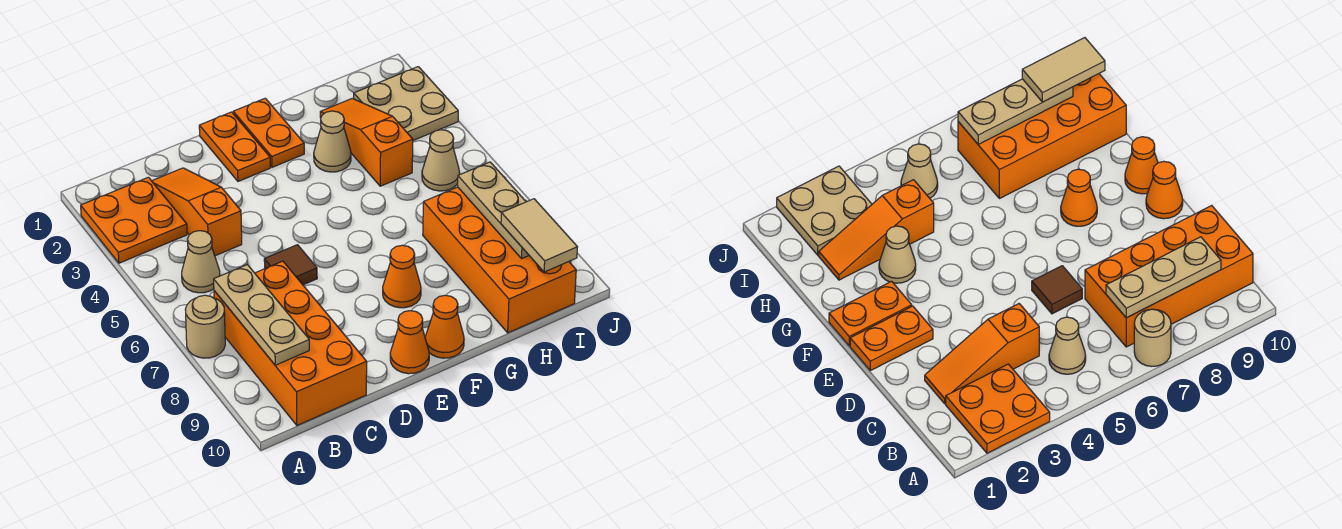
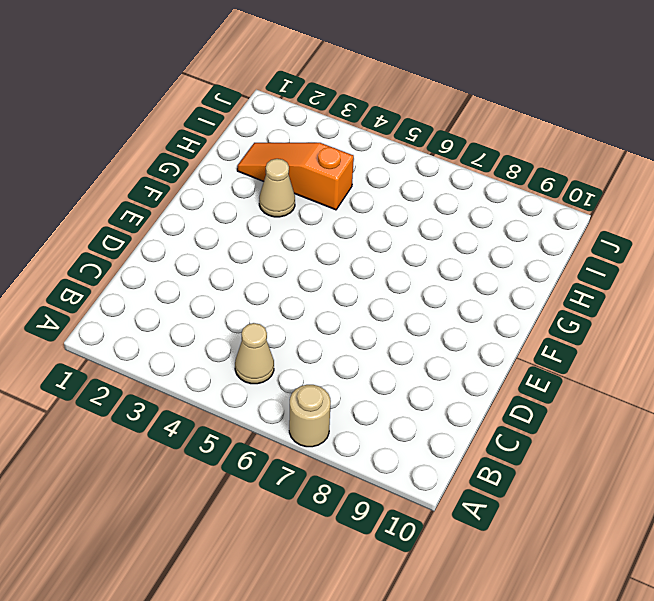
none -> orange 2x2 plate [81,177,187,263]
none -> orange 2x4 brick [214,261,367,425]
none -> orange 1x3 slope [152,168,242,256]

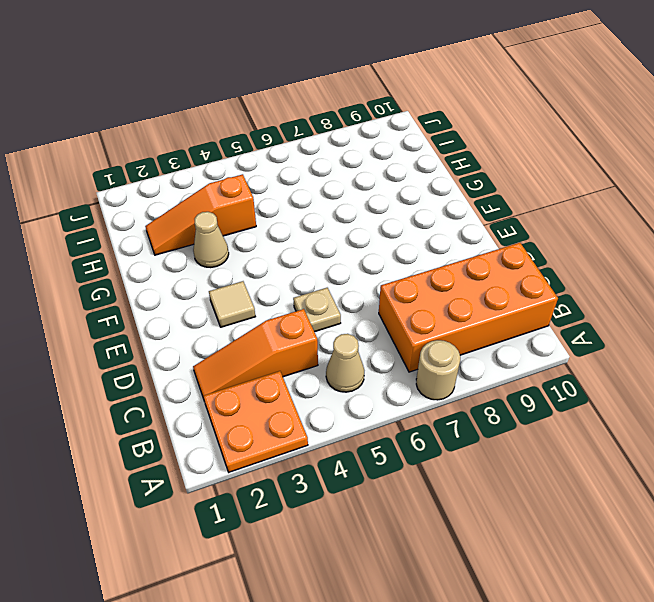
tan 1x1 plate [293,288,341,332] -> none
tan 1x1 tile [209,281,255,327] -> none
none -> brown 1x1 tile [264,245,317,285]
none -> orange 1x2 plate [199,112,270,181]
none -> orange 1x1 cone [390,311,429,374]

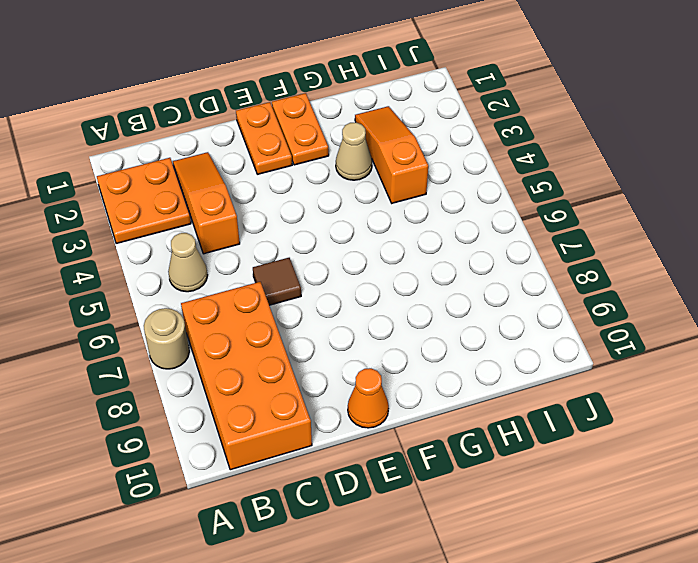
none -> orange 1x1 cone [383,245,421,308]
none -> orange 1x1 cone [425,295,464,358]
none -> orange 2x4 brick [423,187,576,333]

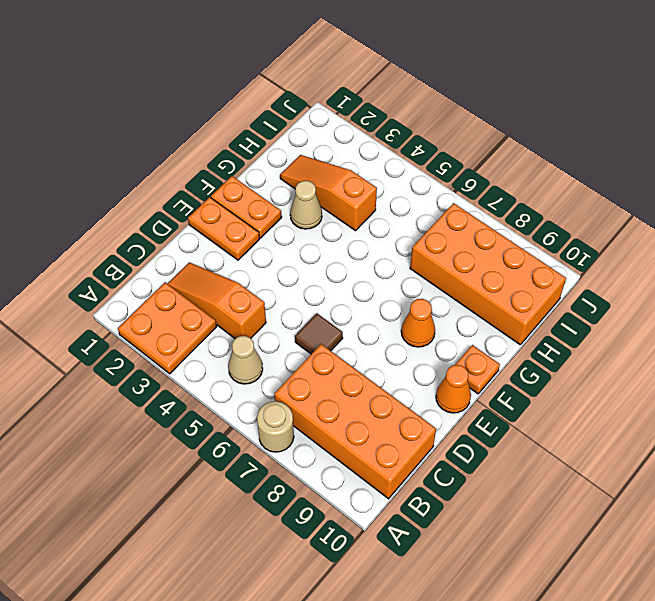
orange 1x1 plate [455,345,500,394] -> orange 1x1 cone [425,295,464,358]
none -> tan 2x2 plate [354,67,458,140]
none -> tan 1x1 cone [422,130,460,191]
none -> tan 1x3 plate [214,265,309,365]

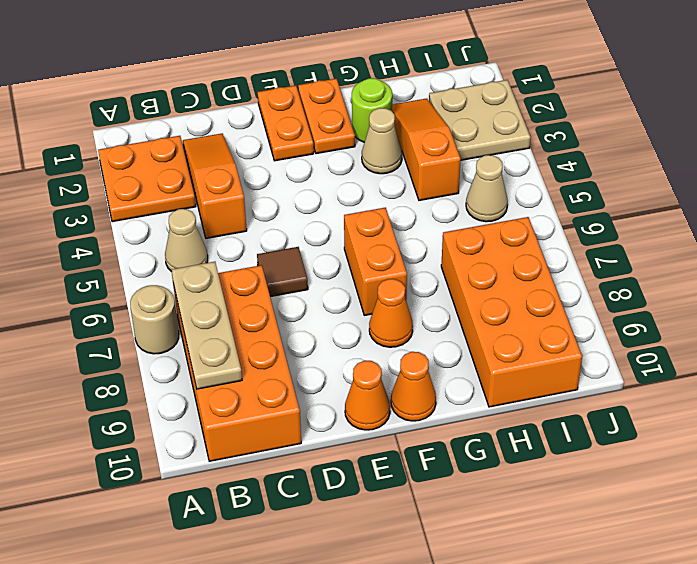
orange 1x2 brick [344,208,407,315] -> none
lime 1x1 round brick [352,78,392,142] -> none
none -> tan 1x3 plate [458,162,529,258]
none -> tan 1x2 tile [501,199,577,272]

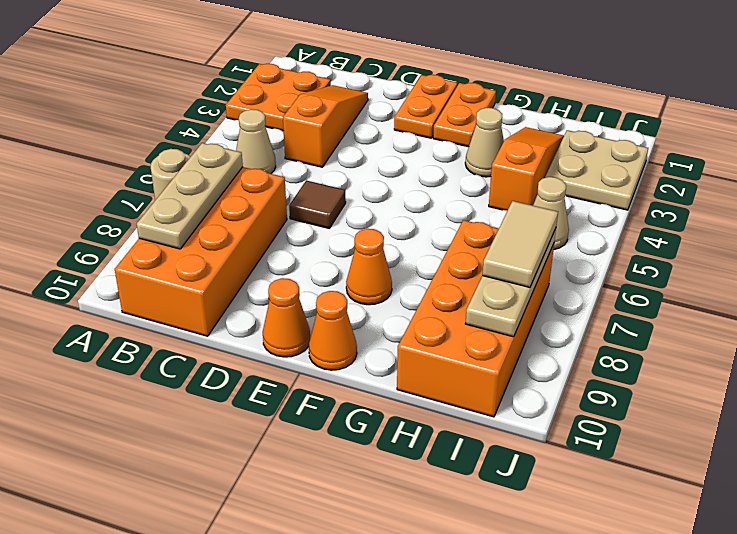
tan 1x2 tile [482,201,558,287] -> tan 1x2 tile moved to [501,199,577,272]

